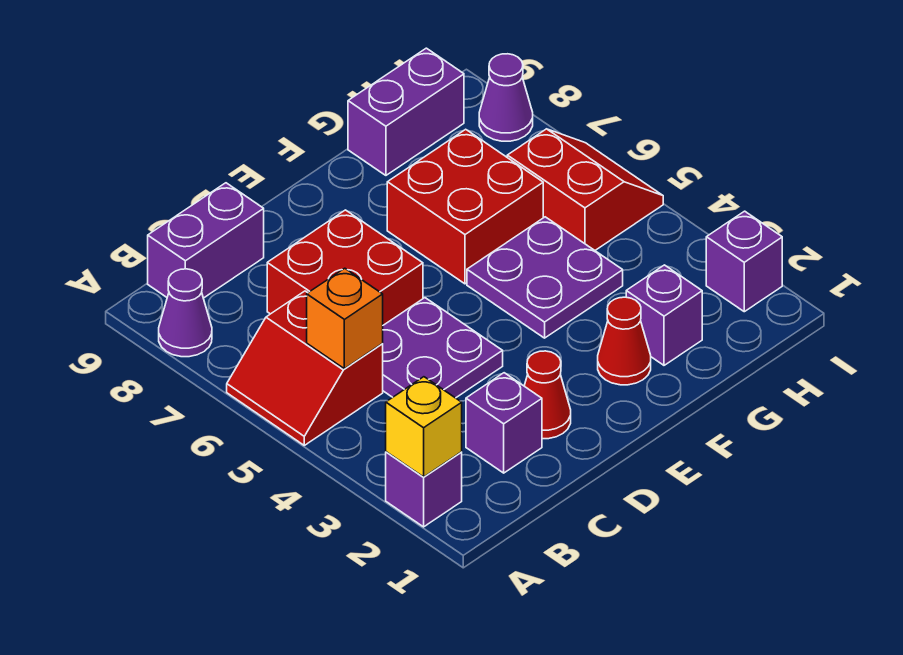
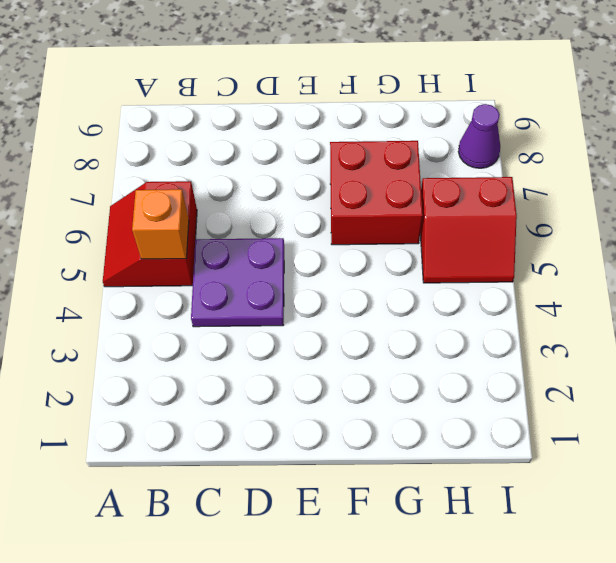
red 2x2 slope [420,177,517,283] -> red 2x2 slope turned to [507,129,663,250]
none -> purple 1x1 brick [386,452,462,527]
none -> purple 1x1 cone [159,269,212,357]
none -> purple 1x2 brick [148,183,264,298]

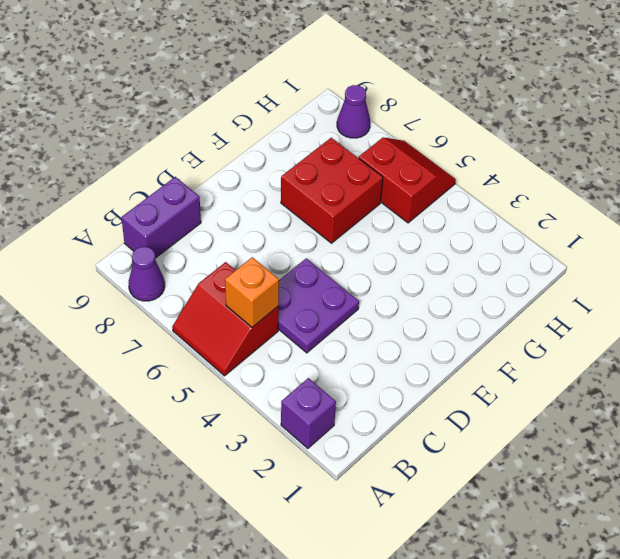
none -> purple 1x1 brick [466,373,542,473]
none -> red 2x2 brick [267,210,423,325]
none -> red 1x1 cone [524,351,571,439]

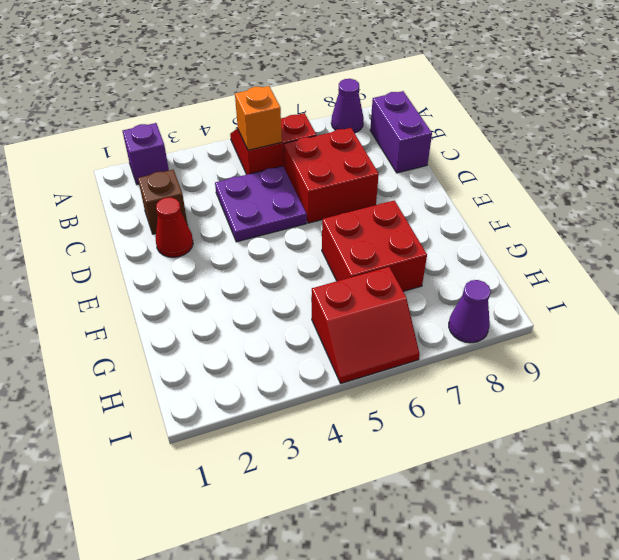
brown 1x1 brick [138,170,188,234] -> purple 1x1 brick [466,373,542,473]
none -> red 1x1 cone [598,297,651,385]
none -> purple 2x2 plate [467,217,623,338]
none -> purple 1x1 brick [626,265,702,365]

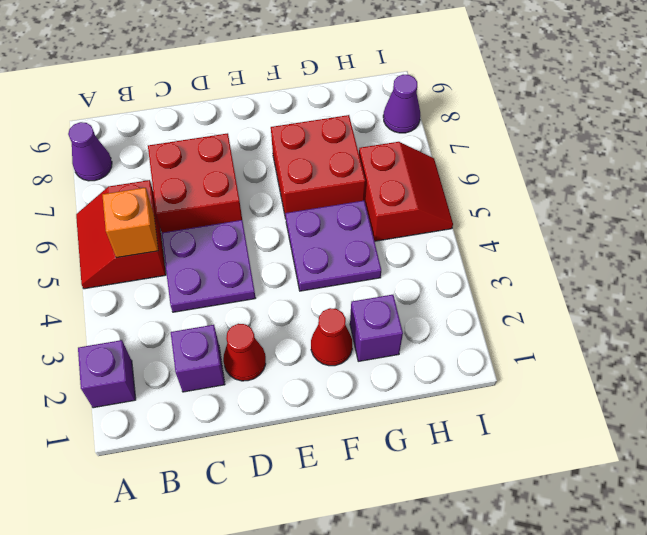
none -> purple 1x2 brick [148,183,264,298]
none -> purple 1x2 brick [348,48,464,175]
none -> purple 1x1 brick [706,211,782,312]

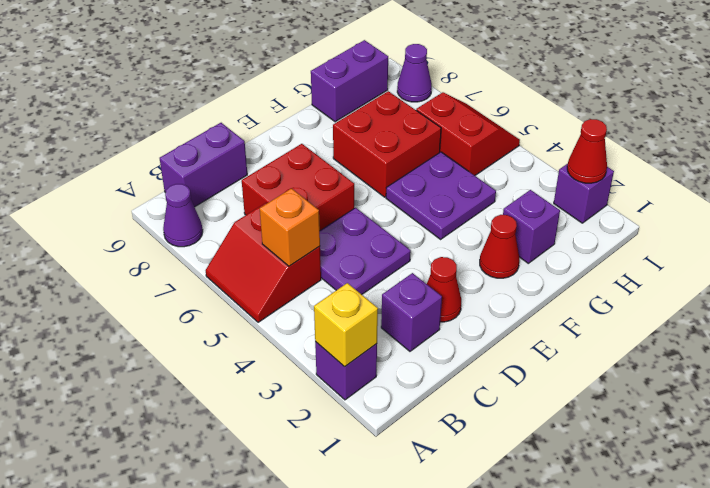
red 1x1 cone [567,119,607,183] -> none

